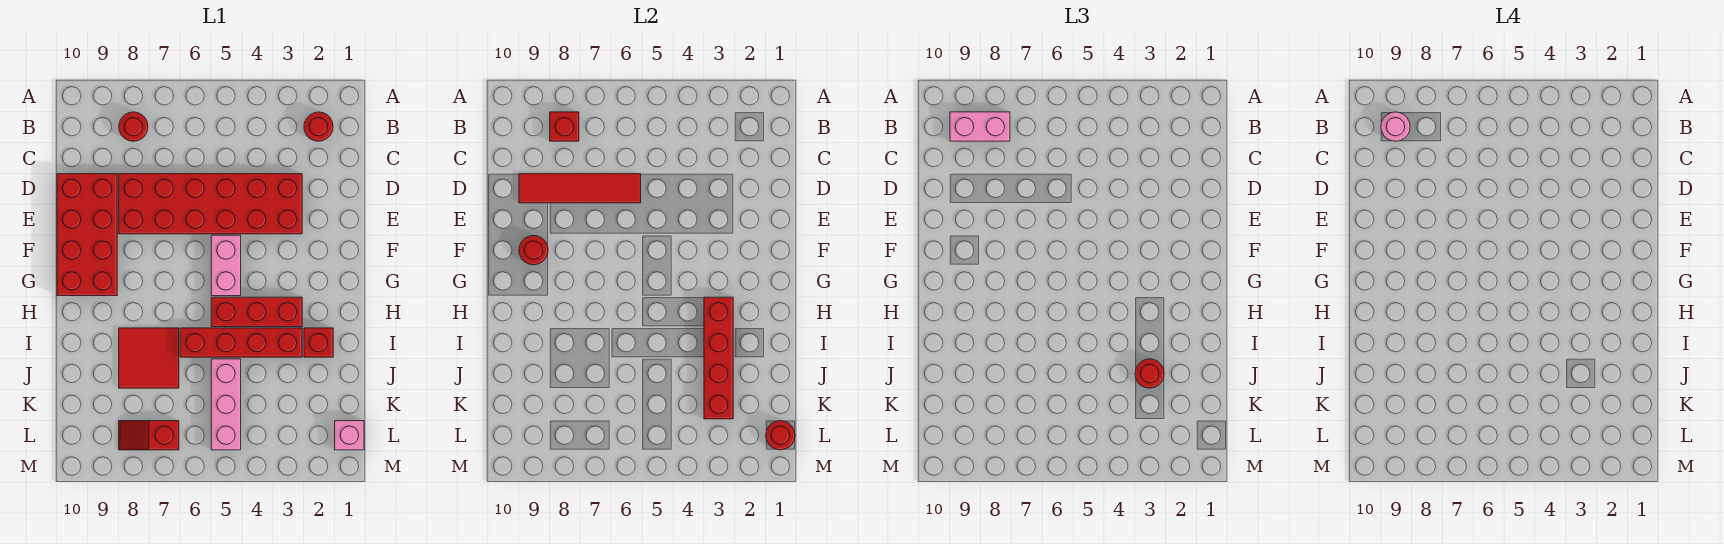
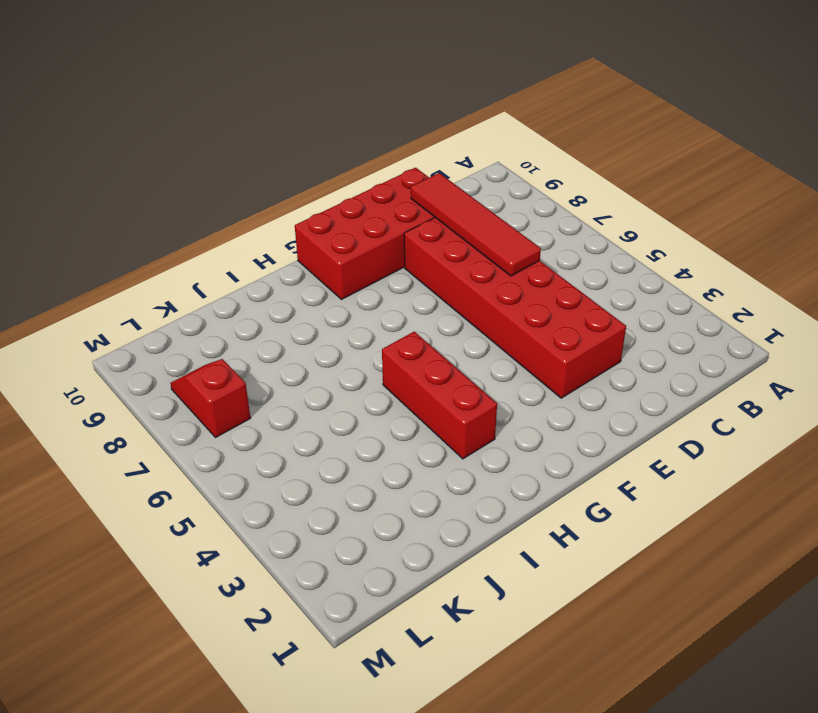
none -> red 1x1 round brick [304,112,333,141]
none -> red 1x1 round brick [119,112,148,141]
none -> pink 1x2 brick [211,235,241,296]

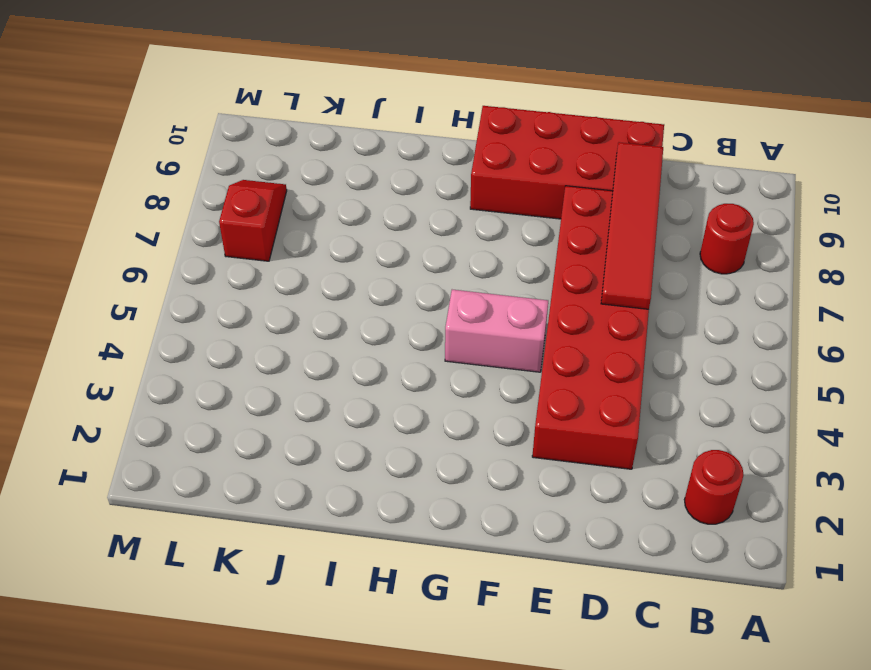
none -> red 1x3 brick [211,297,302,327]
none -> red 1x1 brick [304,328,333,357]
none -> red 1x4 brick [180,328,302,357]

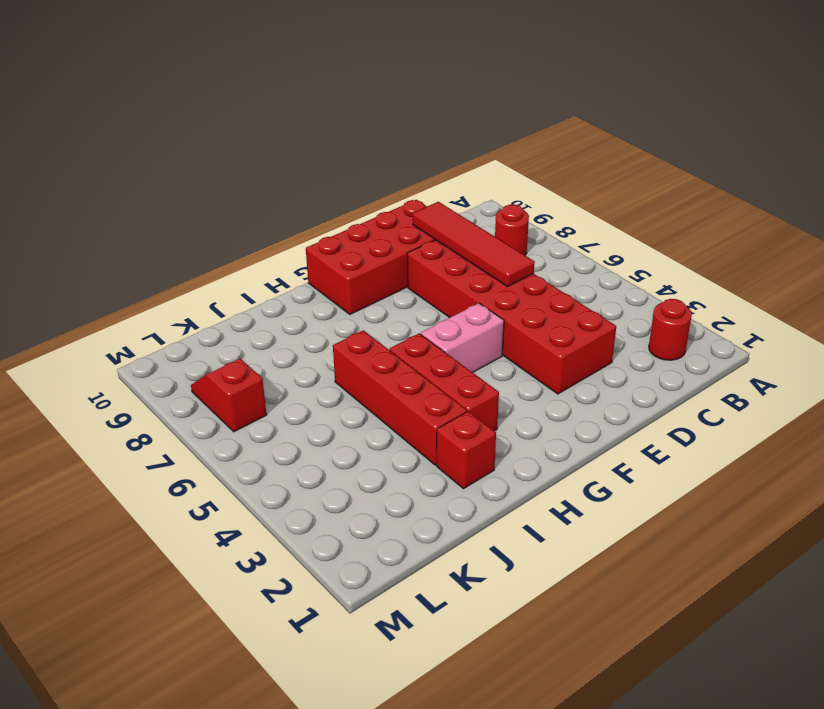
none -> red 2x2 tile [119,328,179,388]
none -> pink 1x3 brick [211,359,241,450]
none -> pink 1x1 brick [335,421,364,450]

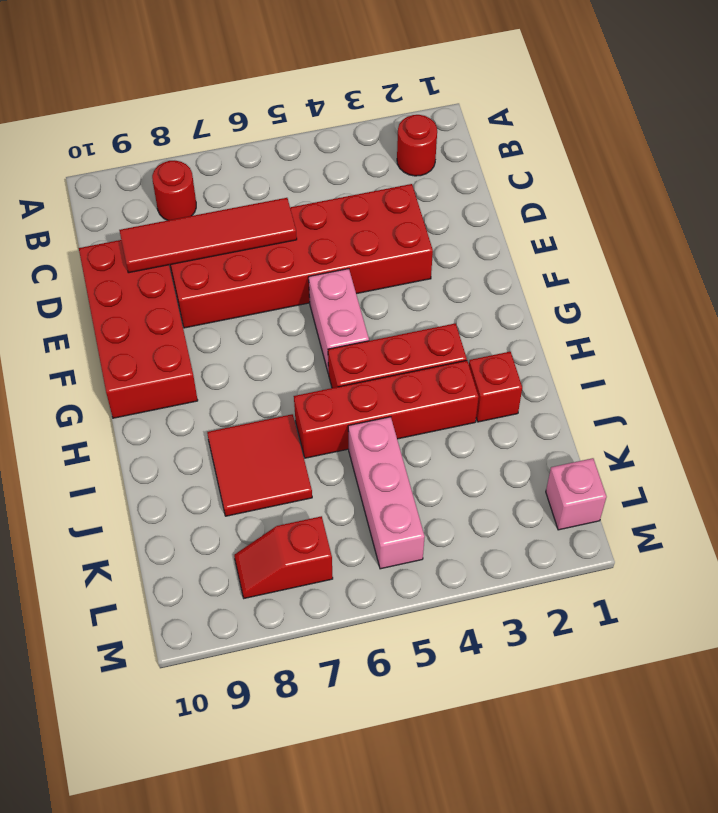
none -> red 1x1 brick [550,112,579,141]
none -> red 1x1 round brick [519,236,548,265]
none -> red 1x4 brick [704,297,733,419]

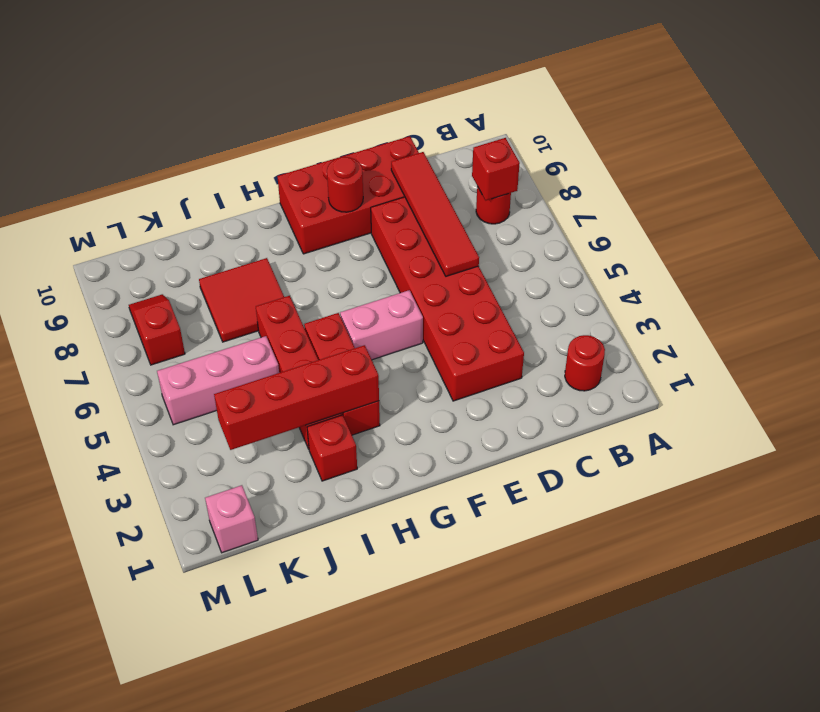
none -> red 1x1 round brick [766,421,795,450]
none -> pink 1x2 brick [950,112,1010,141]
none -> red 1x1 round brick [1135,359,1164,388]

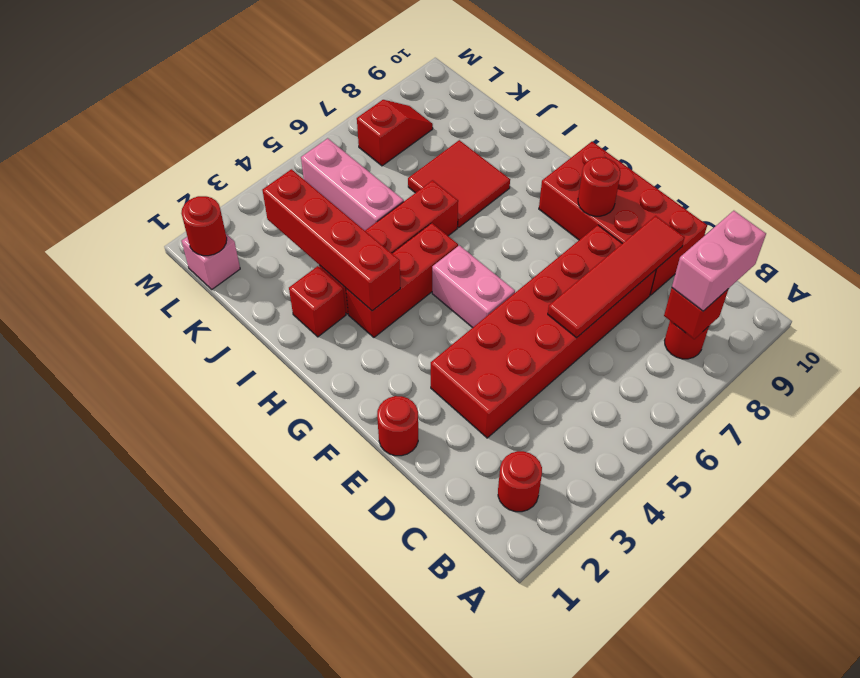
red 1x1 round brick [377,396,418,456] -> red 1x1 round brick moved to [1135,359,1164,388]
none -> pink 1x1 round brick [1381,112,1410,141]

